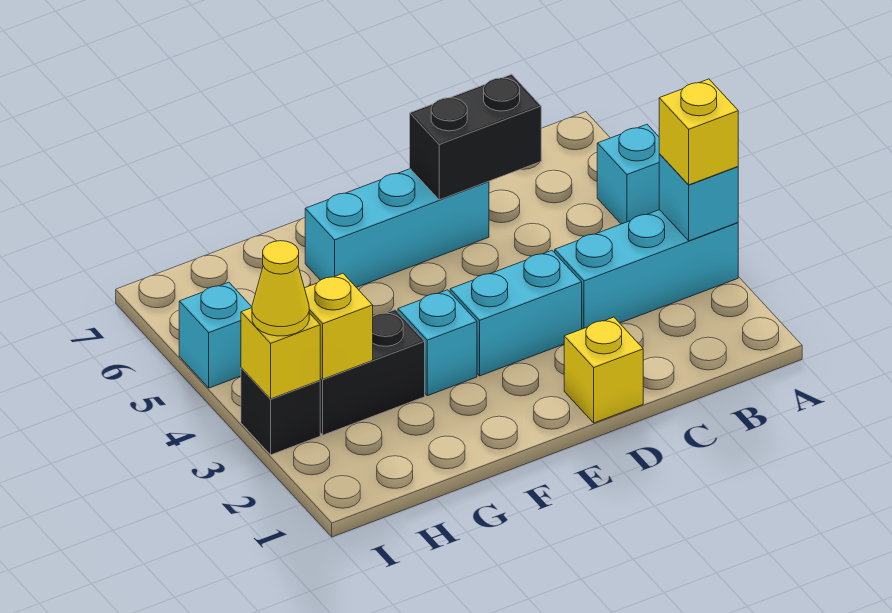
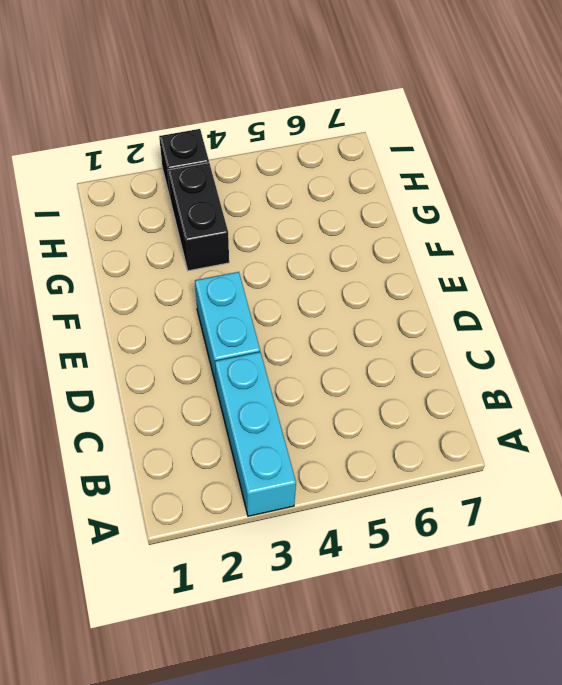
none -> cyan 1x1 brick [597,124,660,224]
none -> yellow 1x1 brick [564,317,643,423]
none -> cyan 1x3 brick [305,169,489,287]

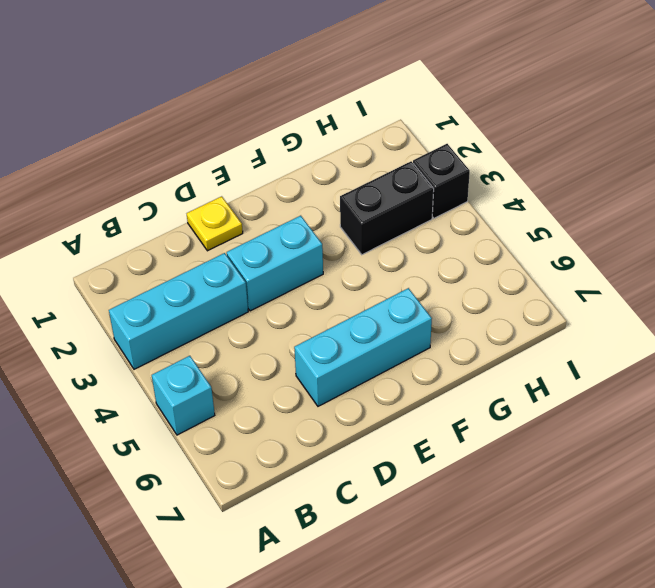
yellow 1x1 plate [187,196,243,251] -> yellow 1x1 brick [564,317,643,423]
none -> cyan 1x1 brick [398,290,477,396]
none -> cyan 1x1 brick [179,282,252,388]
none -> cyan 1x1 brick [659,154,738,241]

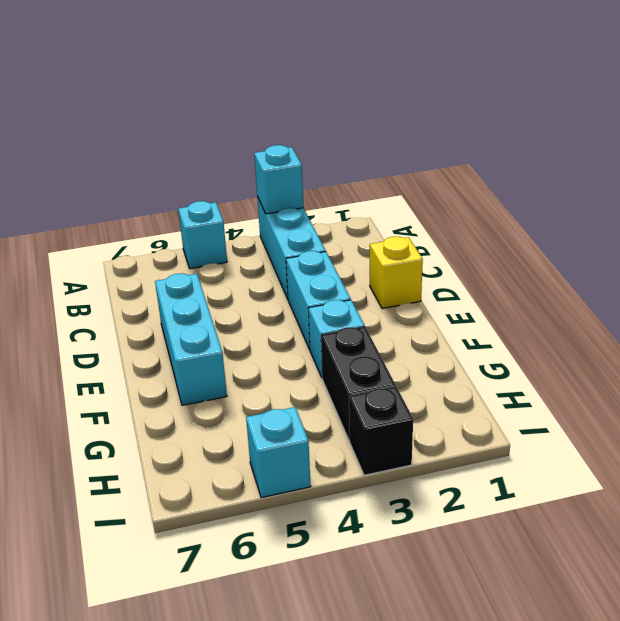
none -> black 1x2 brick [410,74,541,200]
none -> yellow 1x1 brick [305,273,373,379]
none -> yellow 1x1 brick [241,308,320,399]

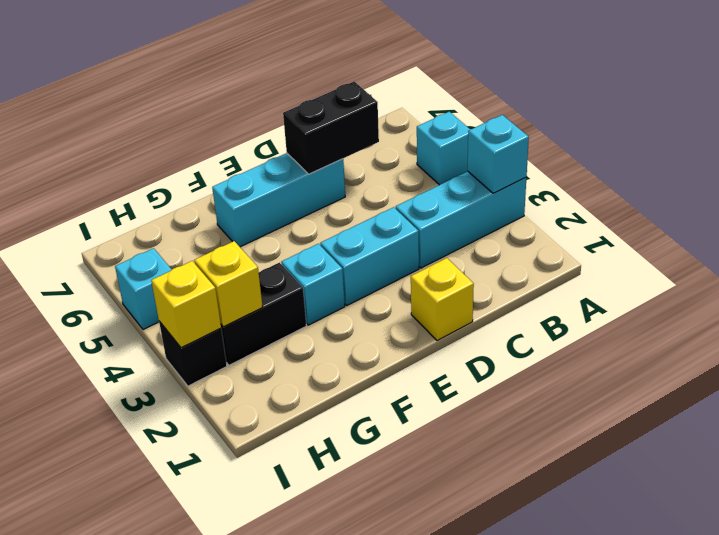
none -> yellow 1x1 brick [659,79,738,185]
none -> yellow 1x1 cone [252,241,309,336]

